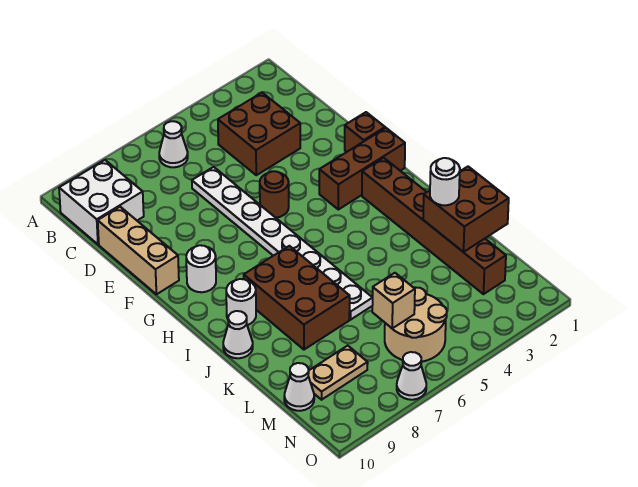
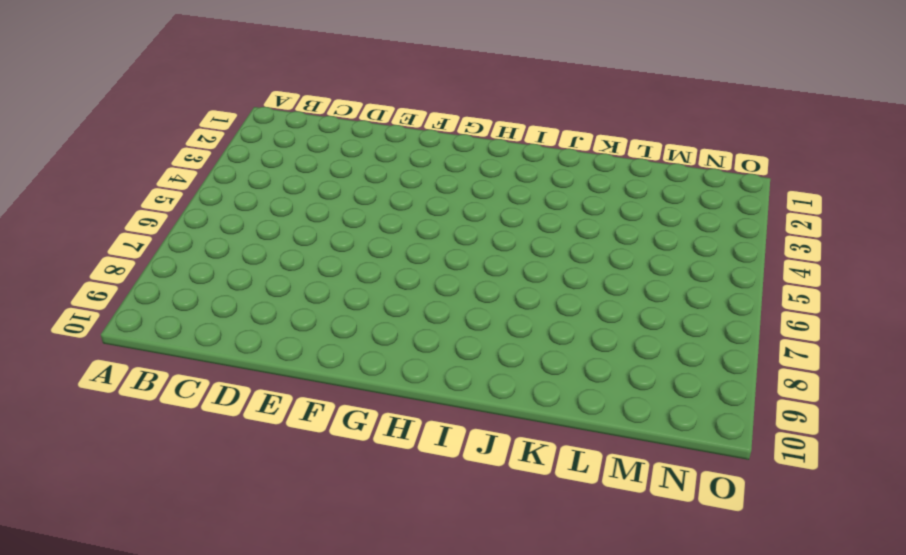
none -> white 1x1 cone [159,121,188,167]
none -> white 2x2 brick [59,160,144,244]
none -> brown 2x2 brick [218,93,300,175]

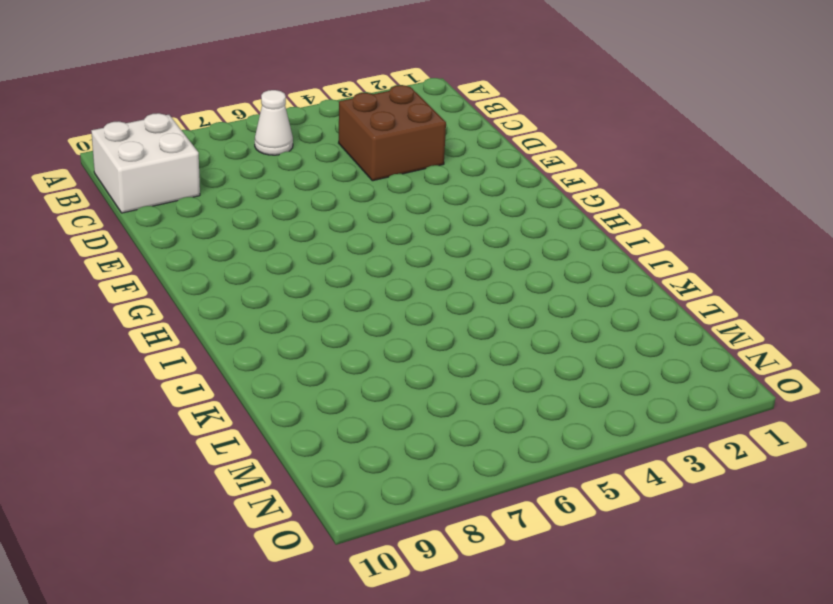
none -> white 1x8 plate [192,167,373,320]
none -> tan 1x3 brick [98,207,179,294]
none -> brown 1x1 brick [345,112,385,152]

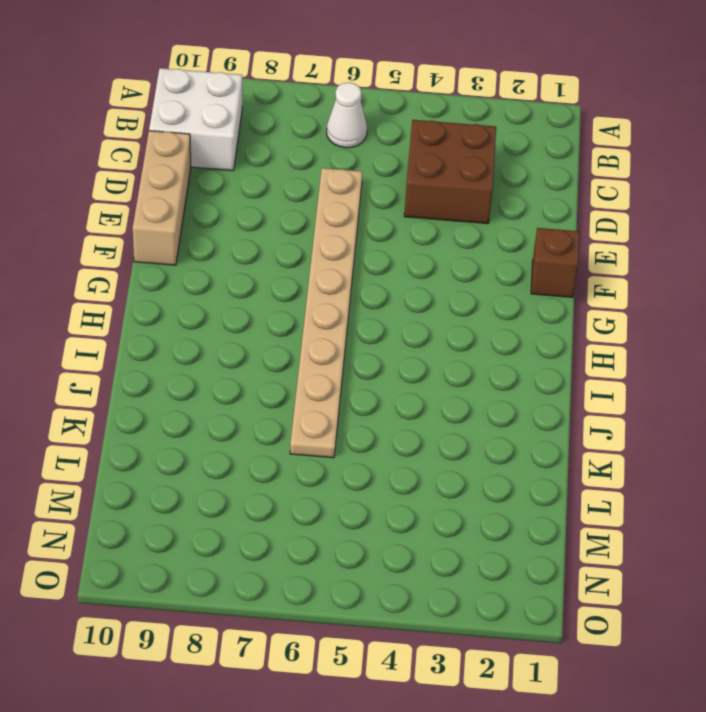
tan 1x8 plate [290,168,362,458] -> white 1x8 plate [192,167,373,320]
none -> brown 1x1 round brick [260,171,289,218]
none -> brown 1x3 brick [319,128,405,209]
none -> white 1x1 round brick [186,245,216,292]

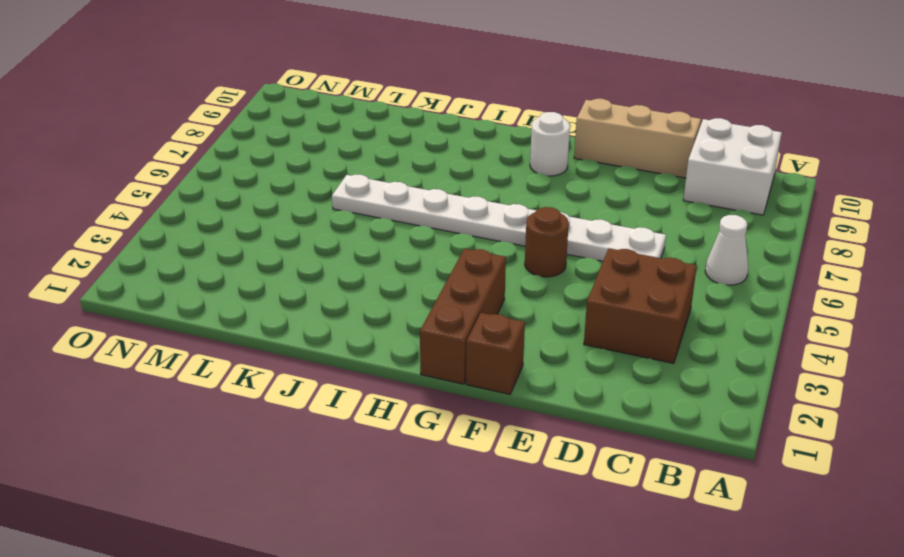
none -> brown 1x6 brick [362,158,506,294]
none -> brown 2x3 brick [244,246,350,350]
none -> white 1x1 round brick [226,279,256,325]

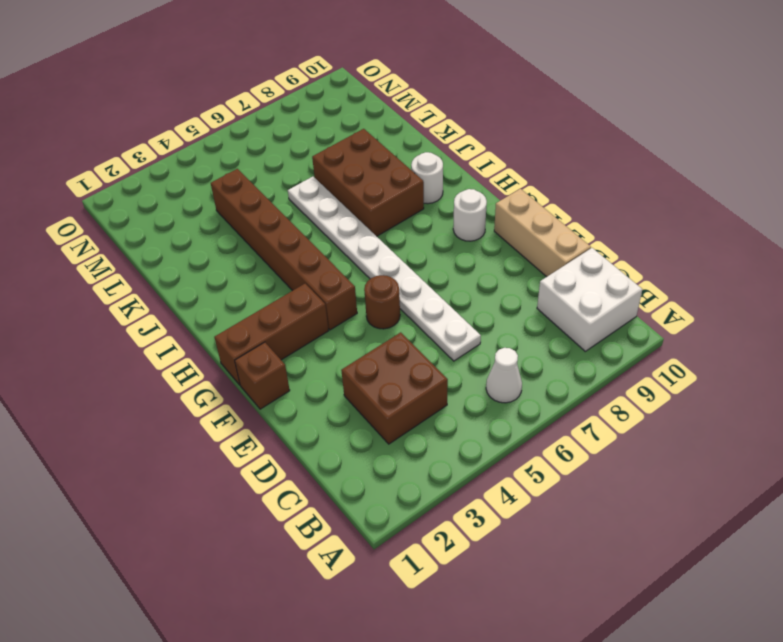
brown 1x6 brick [211,169,357,330] -> brown 1x6 brick moved to [362,158,506,294]
none -> white 1x1 cone [223,311,253,358]
none -> tan 2x2 round brick [385,287,447,362]
none -> tan 1x2 plate [308,346,368,400]

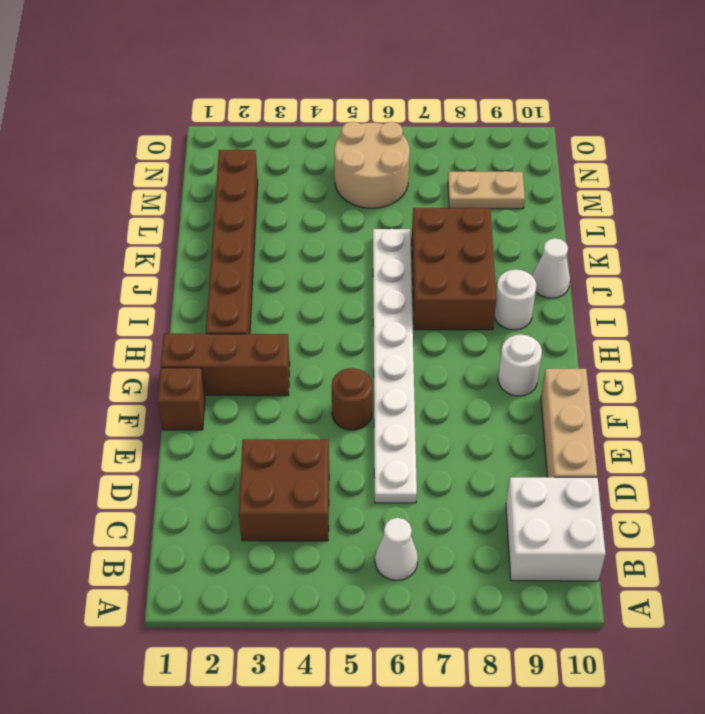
none -> white 1x1 cone [284,363,314,411]
none -> white 1x1 cone [397,352,426,400]
none -> brown 2x2 brick [423,167,509,252]

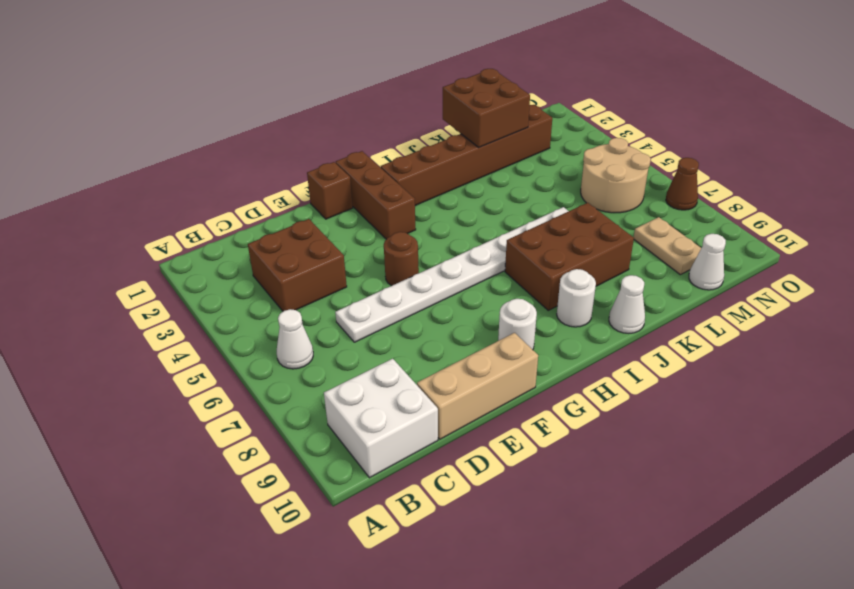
brown 1x1 cone [666,158,699,210] -> white 1x1 cone [397,352,426,400]
none -> tan 1x1 brick [372,273,415,329]
none -> white 1x1 round brick [430,158,460,205]

